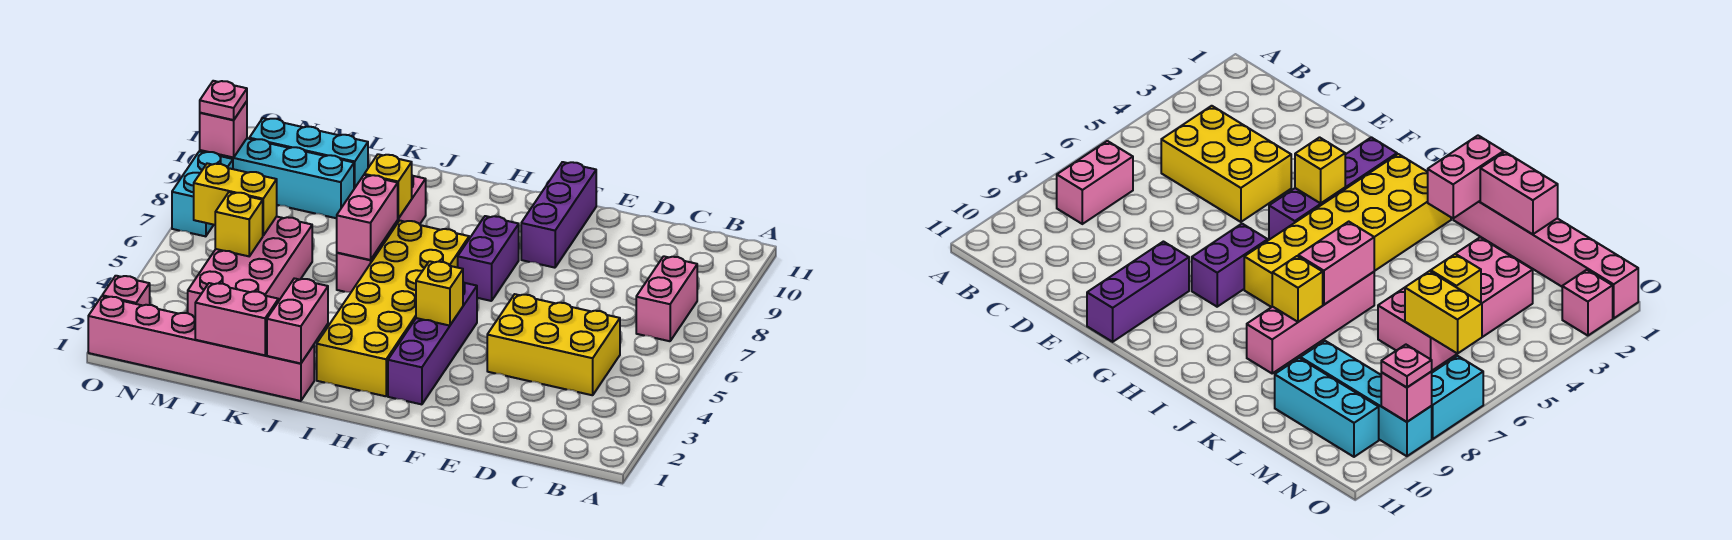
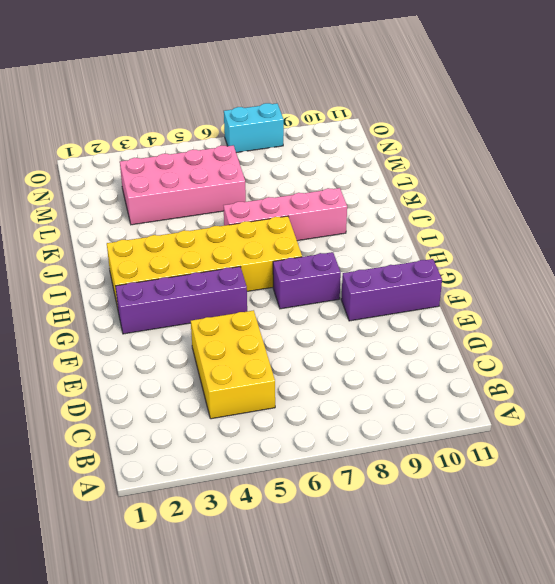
none -> pink 1x2 brick [636,256,697,341]
none -> pink 1x6 brick [88,296,314,401]
none -> cyan 1x4 brick [200,138,354,218]

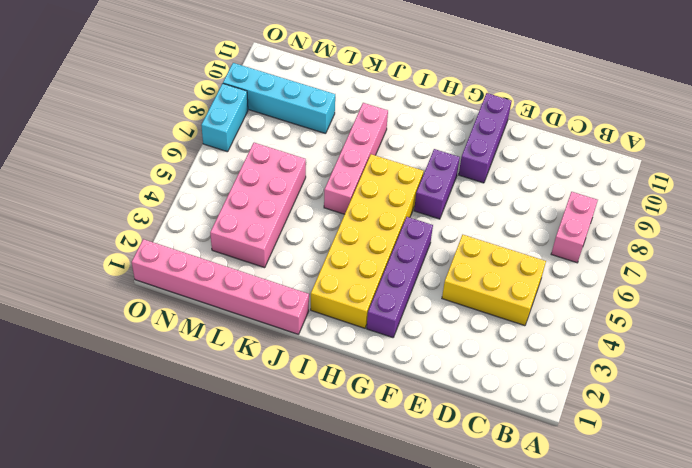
none -> cyan 1x3 brick [249,118,368,189]
none -> pink 1x1 brick [102,276,150,306]
none -> yellow 1x1 brick [416,261,463,326]

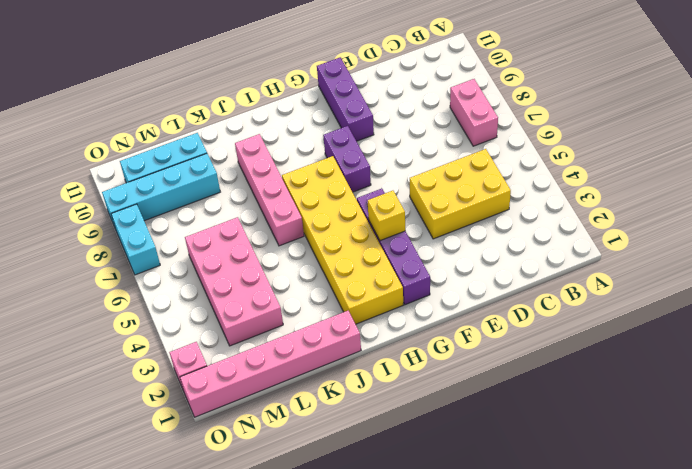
none -> pink 1x2 brick [267,278,328,363]
none -> pink 1x2 brick [337,175,398,260]
none -> yellow 1x1 brick [364,154,412,218]

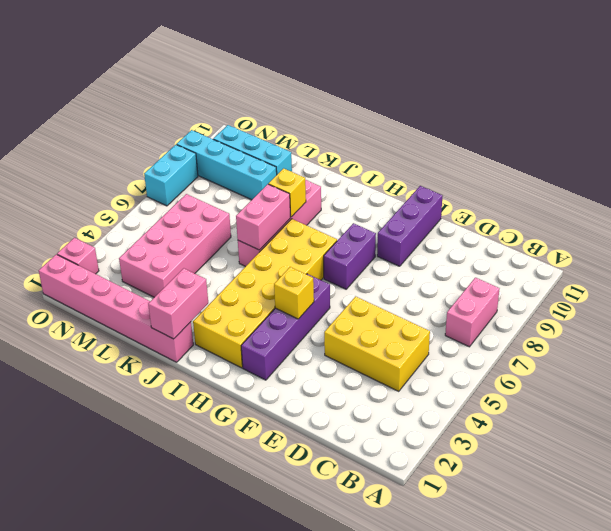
none -> pink 1x2 brick [195,283,278,355]
none -> yellow 1x1 brick [215,192,263,256]
none -> yellow 1x2 brick [194,163,277,235]

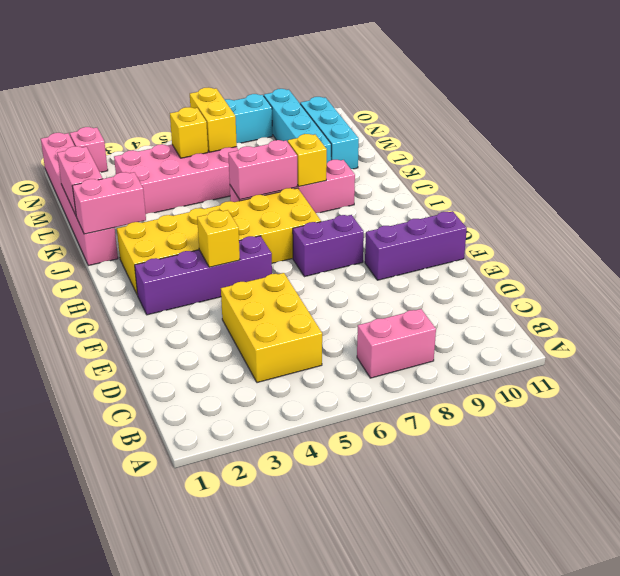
none -> pink 1x1 brick [200,101,247,158]
none -> pink 1x1 plate [200,81,247,120]

